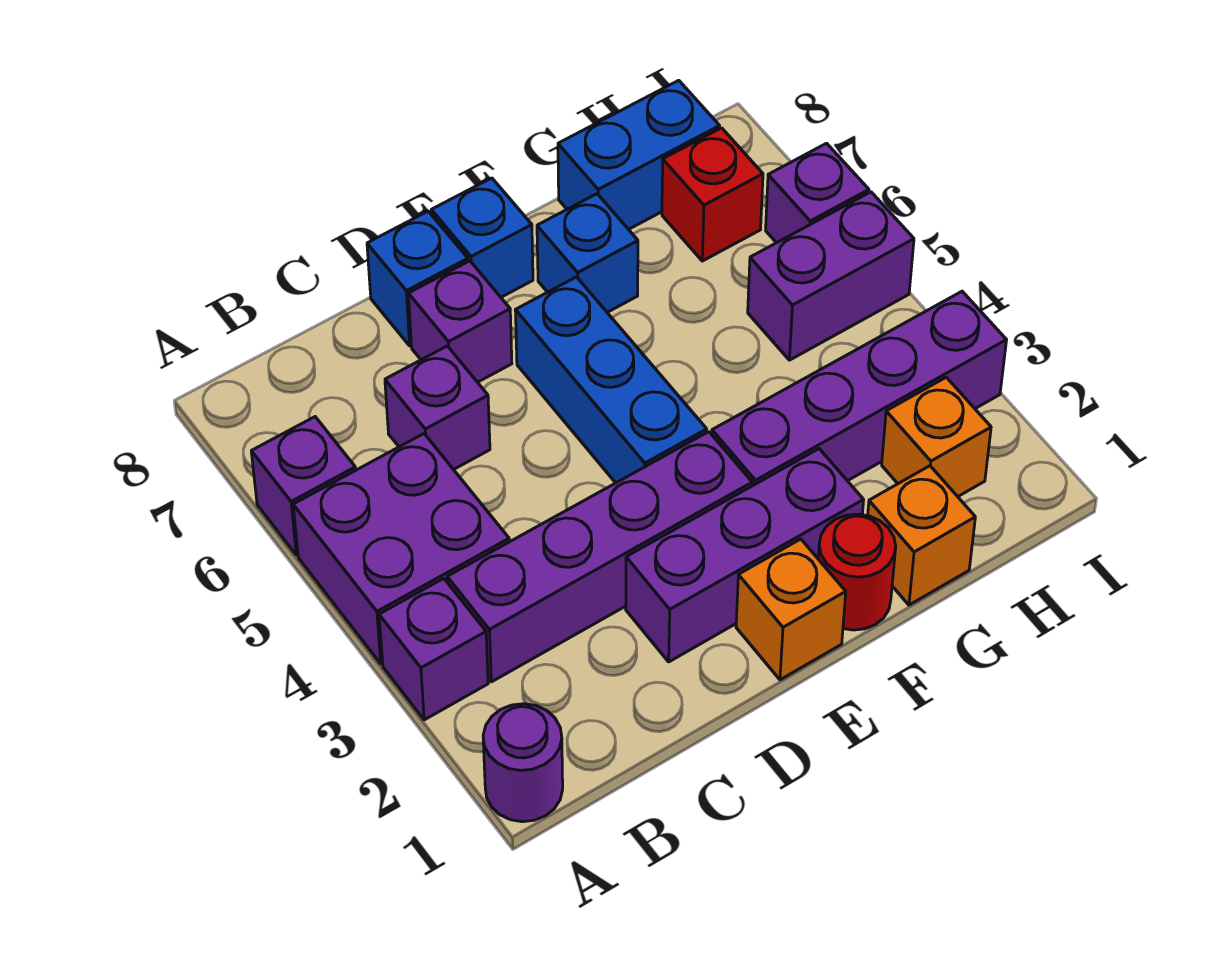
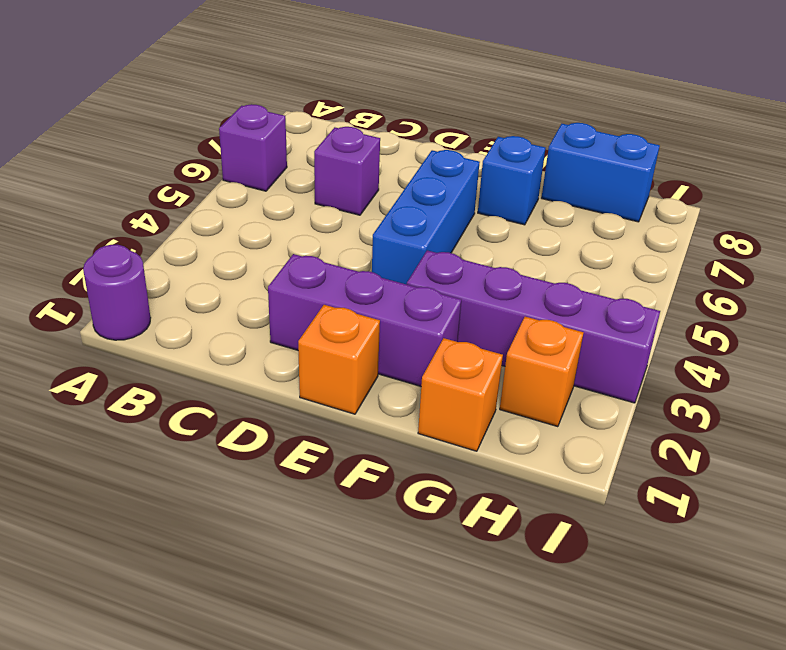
none -> purple 1x1 brick [379,579,488,720]
none -> purple 2x2 brick [293,434,509,664]
none -> purple 1x4 brick [447,432,752,682]

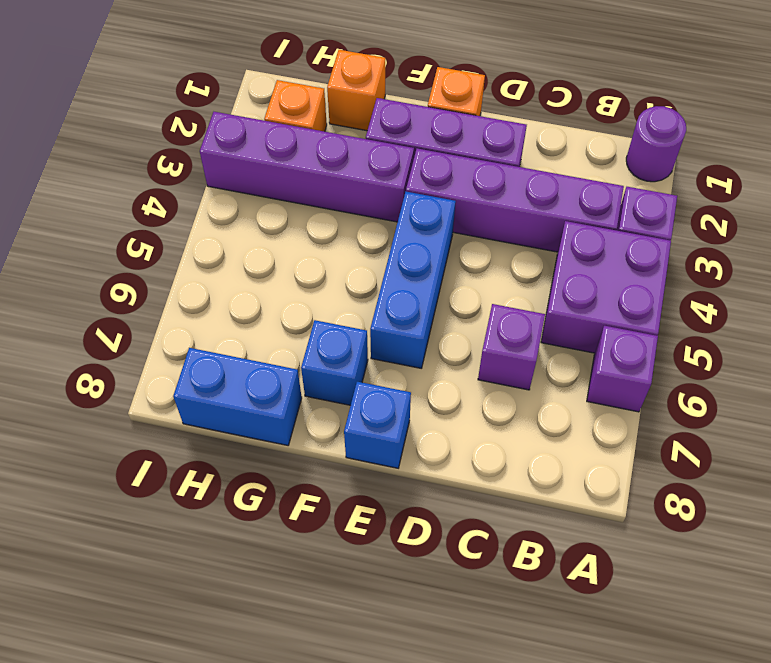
none -> purple 1x1 brick [408,261,512,382]
none -> blue 1x1 brick [367,211,468,346]
none -> red 1x1 round brick [818,514,896,630]

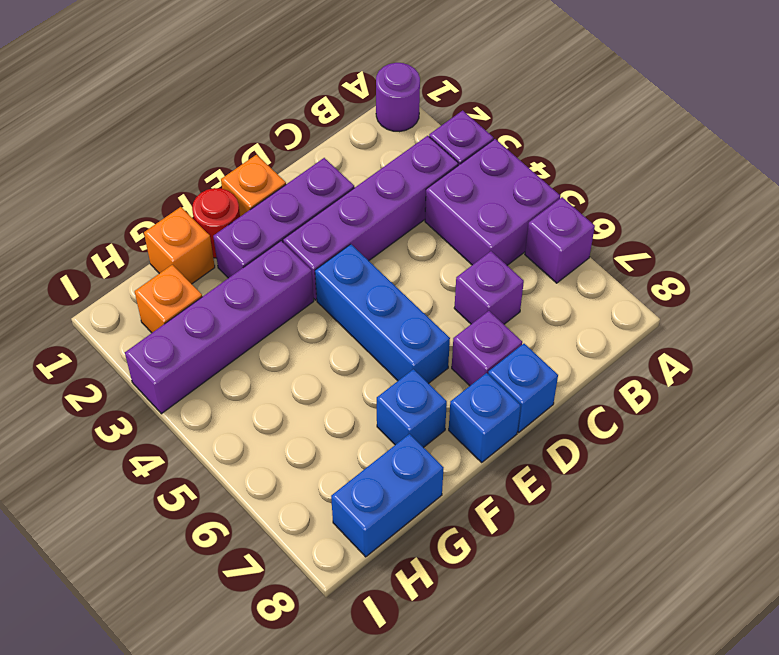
none -> purple 1x2 brick [748,192,914,360]
none -> red 1x1 brick [662,128,763,261]
none -> purple 1x1 brick [766,143,869,243]

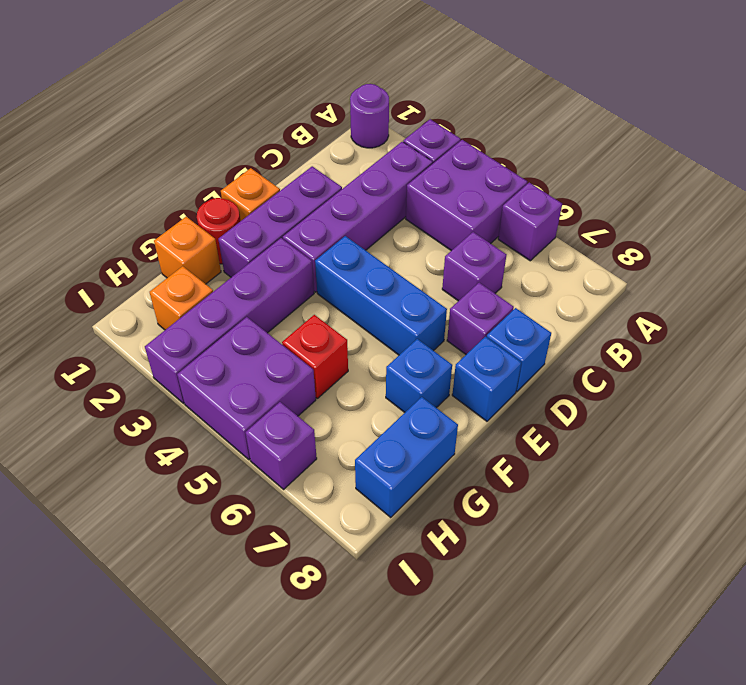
red 1x1 brick [282,315,348,398] -> red 1x1 brick moved to [662,128,763,261]
purple 2x2 brick [177,317,316,460] -> purple 1x2 brick [748,192,914,360]

